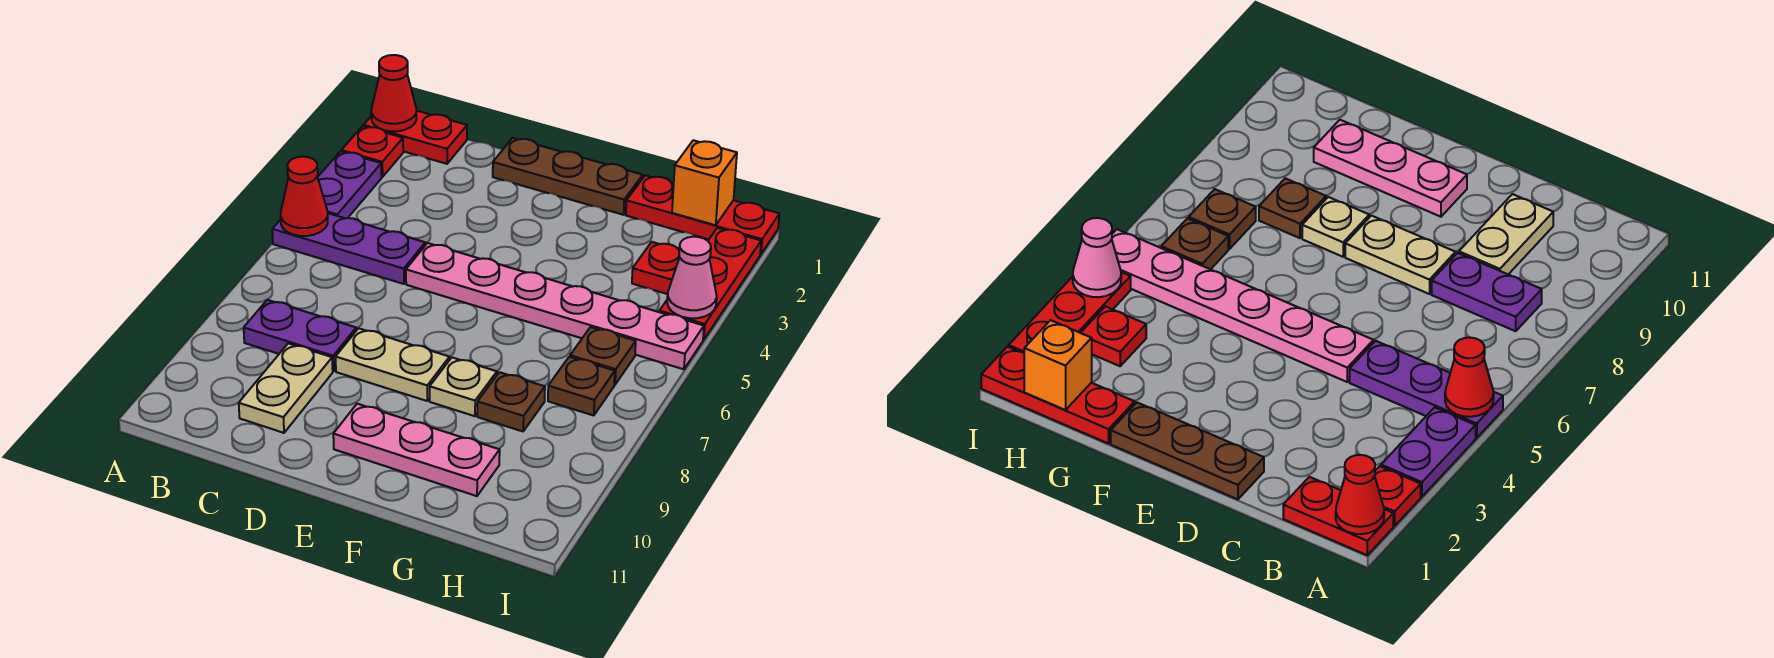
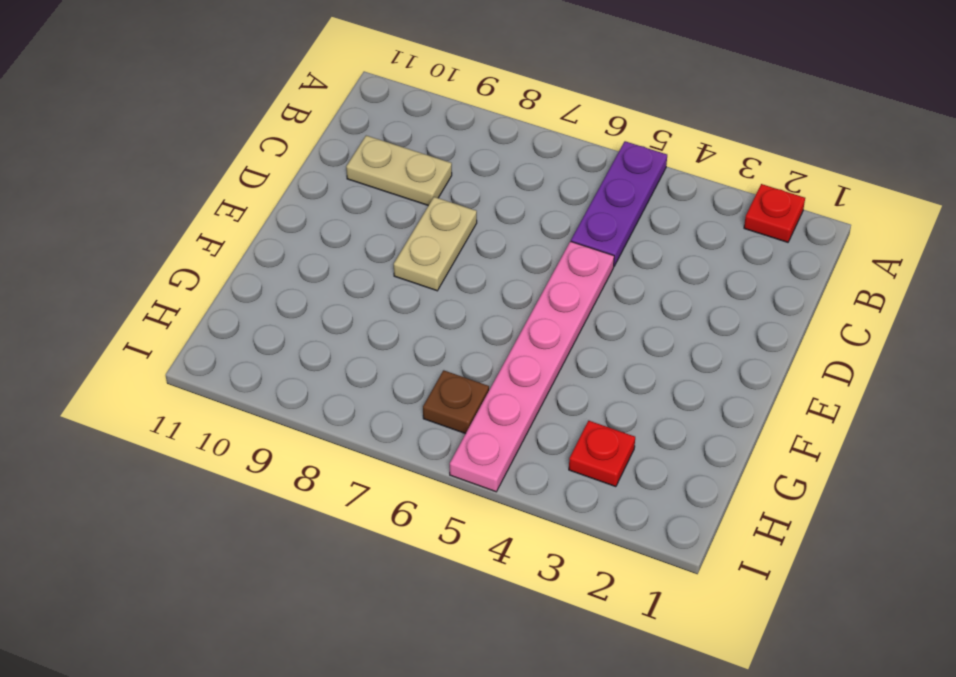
none -> red 1x2 plate [363,111,467,164]
none -> purple 1x2 plate [318,151,382,218]
none -> purple 1x2 plate [244,300,356,371]

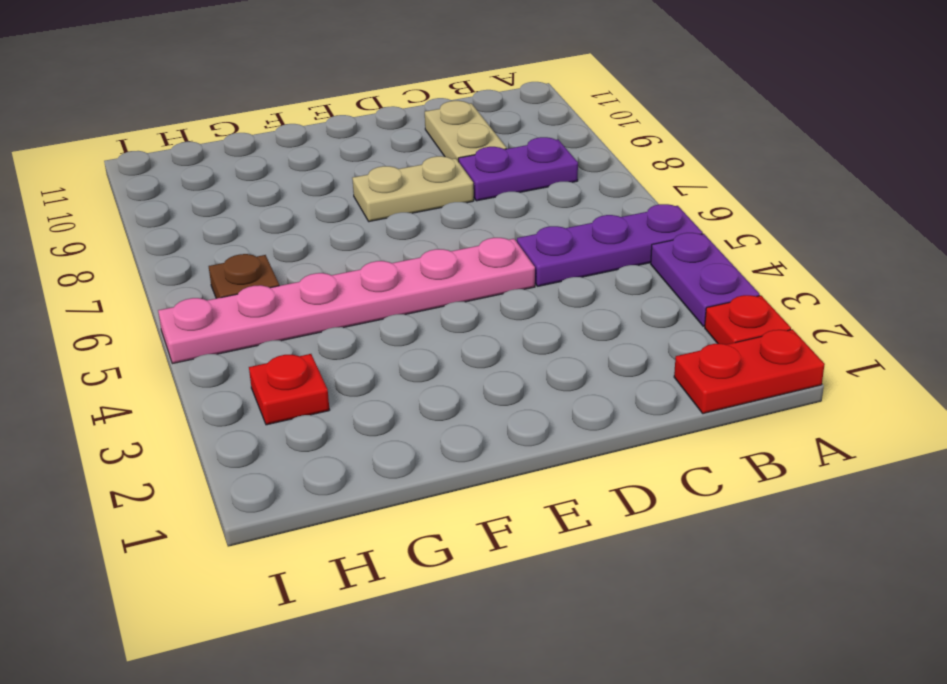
none -> brown 1x3 plate [493,138,643,215]
none -> pink 1x3 plate [333,404,500,496]
none -> tan 1x1 plate [430,358,497,416]

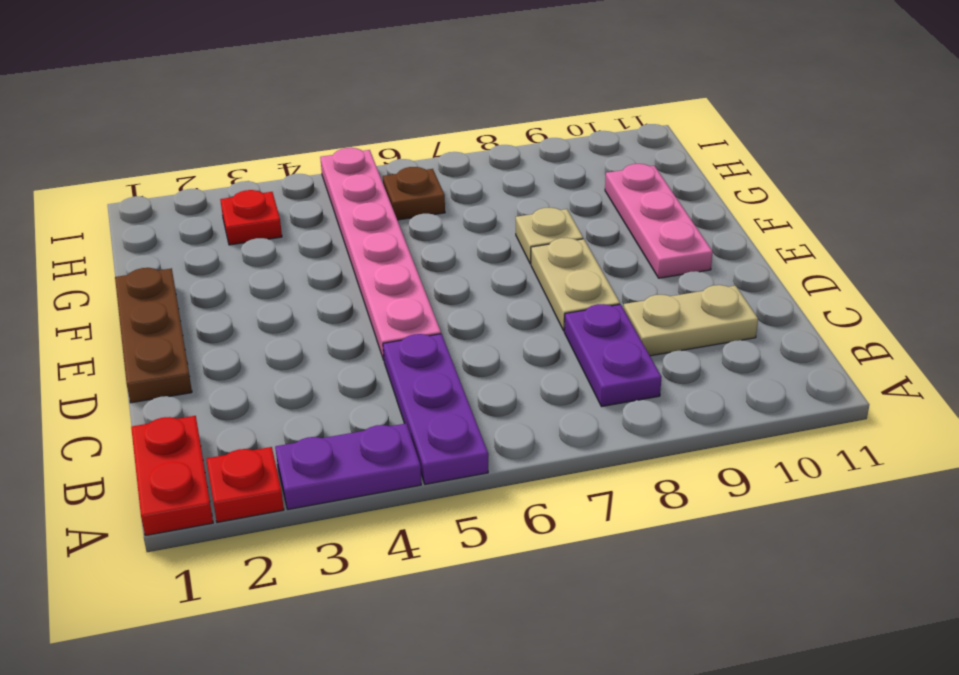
none -> red 1x3 plate [626,175,779,254]
none -> brown 1x1 plate [477,372,545,431]
none -> brown 1x1 plate [548,357,615,416]

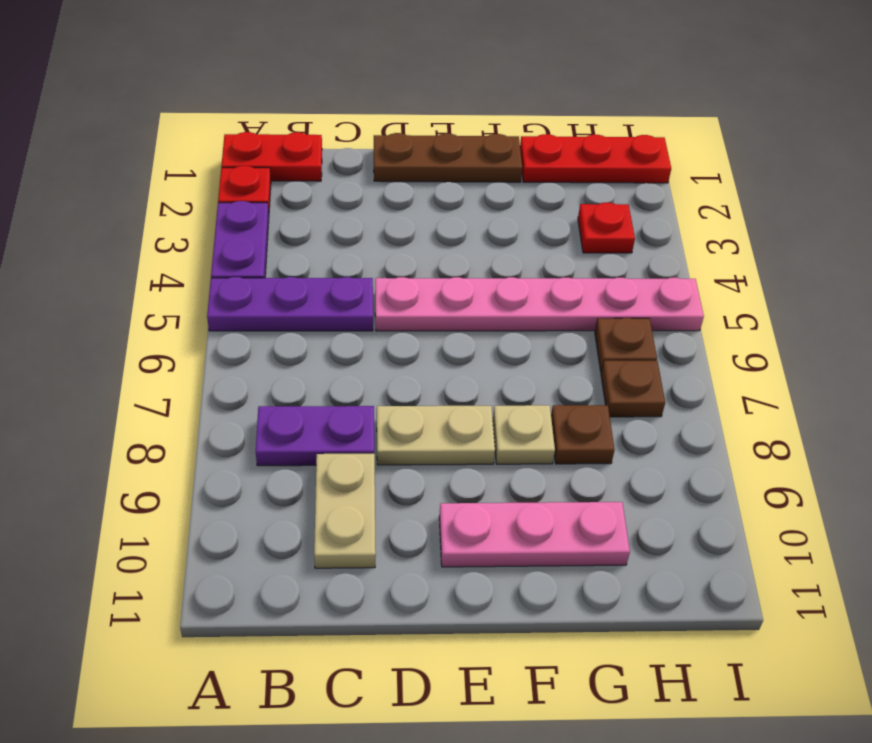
none -> red 1x3 plate [659,228,761,340]
none -> red 1x1 cone [371,55,416,131]
none -> red 1x1 cone [281,157,328,236]

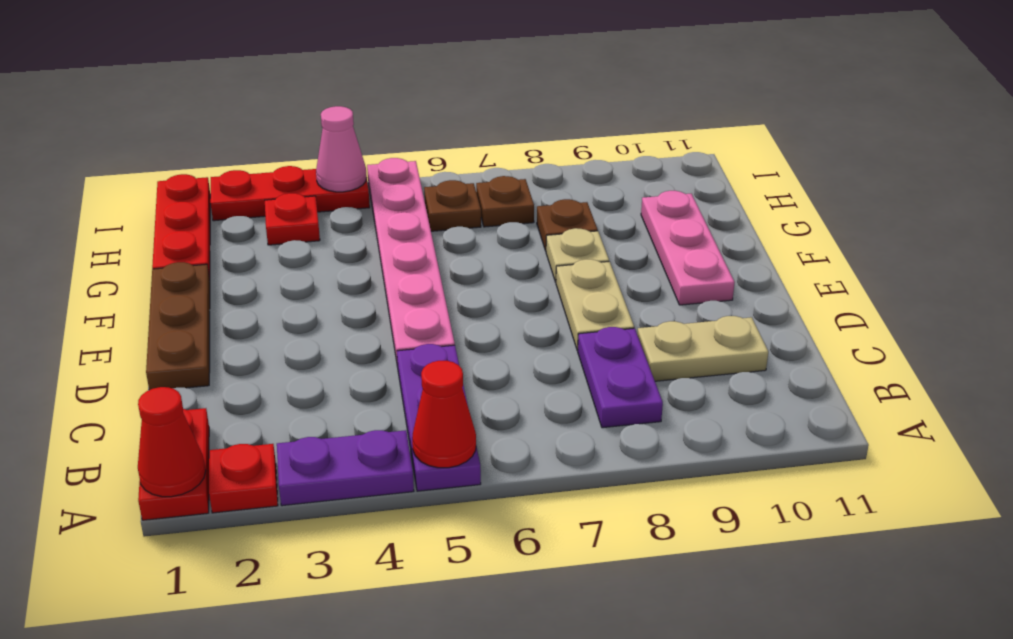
none -> orange 1x1 brick [672,140,737,225]

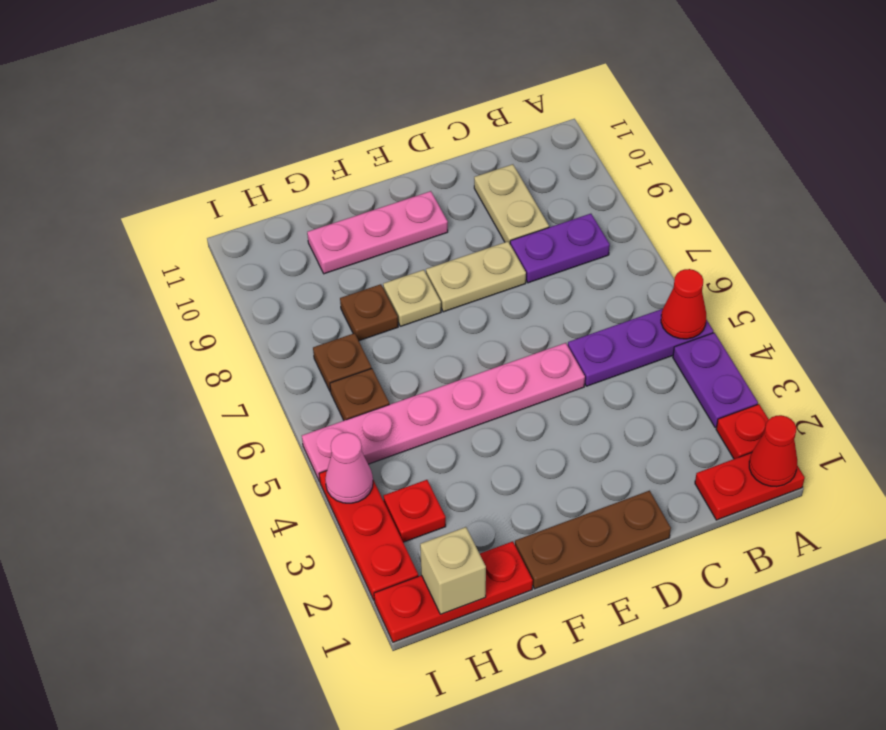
tan 1x1 brick [420,527,486,614] -> orange 1x1 brick [672,140,737,225]

